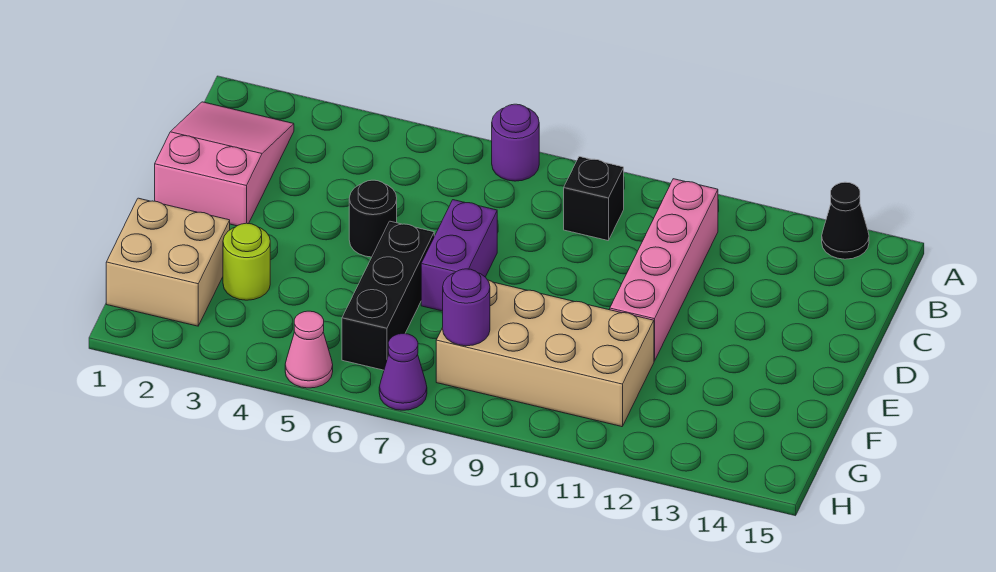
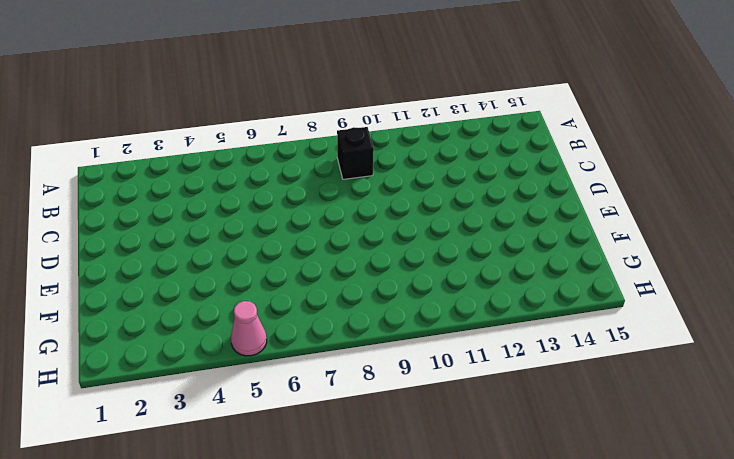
none -> purple 1x1 round brick [492,104,539,181]
none -> black 1x1 cone [822,182,869,259]
none -> pink 2x3 slope [155,102,294,226]

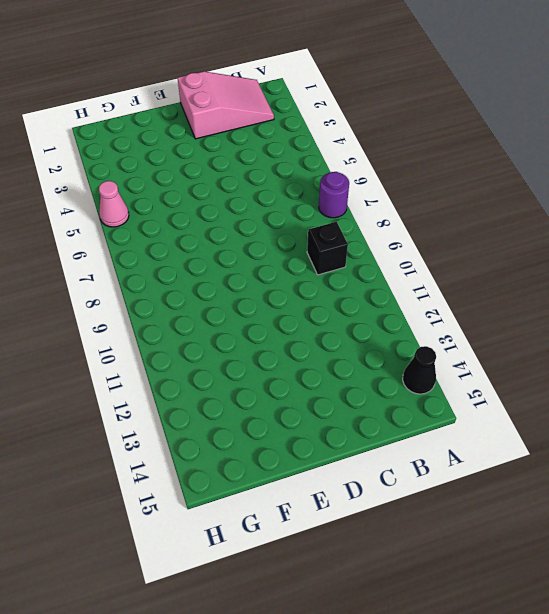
none -> pink 1x4 brick [610,179,718,361]
none -> black 1x1 round brick [349,180,397,257]
none -> purple 1x2 brick [421,200,497,311]

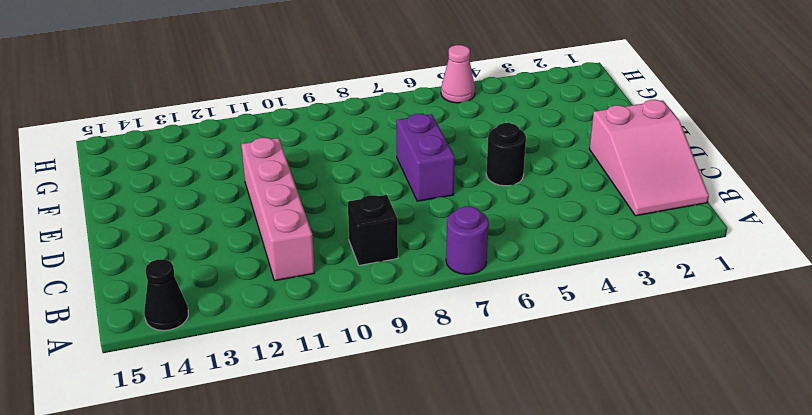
none -> black 1x3 brick [342,221,434,370]
none -> tan 2x2 brick [106,198,230,326]
none -> lime 1x1 round brick [223,223,270,300]

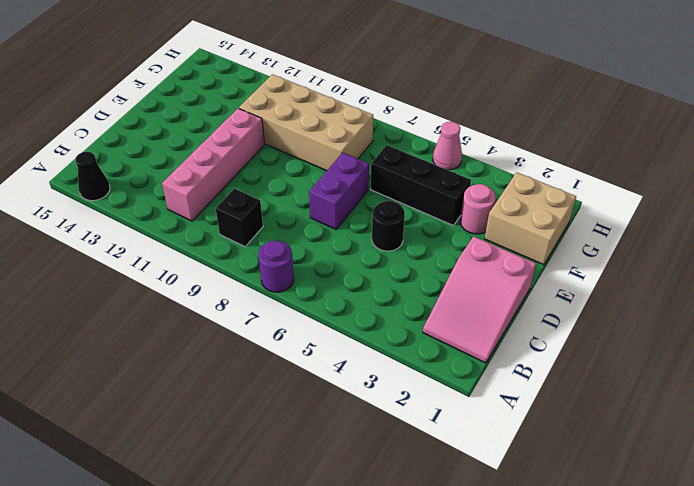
pink 1x1 round brick [460,184,496,234] -> lime 1x1 round brick [223,223,270,300]
black 1x3 brick [370,145,471,226] -> black 1x3 brick turned to [342,221,434,370]
none -> purple 1x1 cone [379,334,427,410]
none -> purple 1x1 round brick [443,269,490,346]

